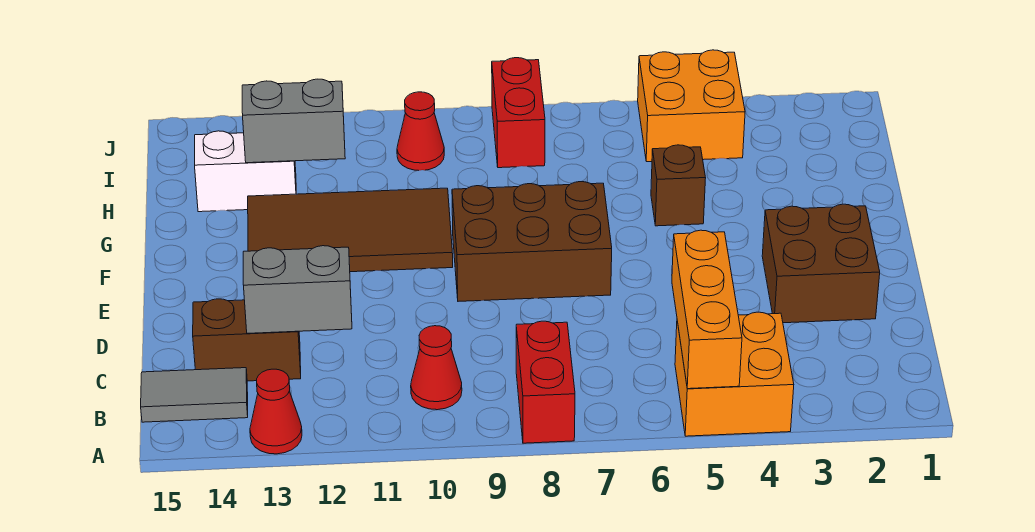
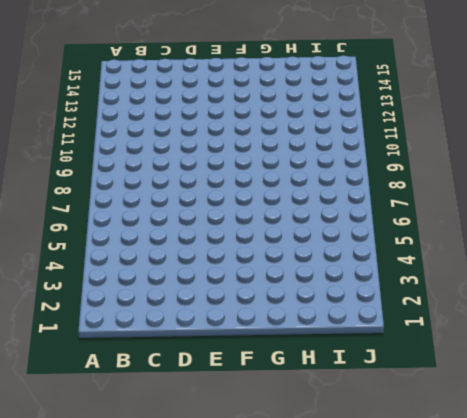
none -> orange 2x2 brick [675,312,794,436]
none -> red 1x2 brick [516,321,575,443]
none -> red 1x1 cone [250,369,302,454]

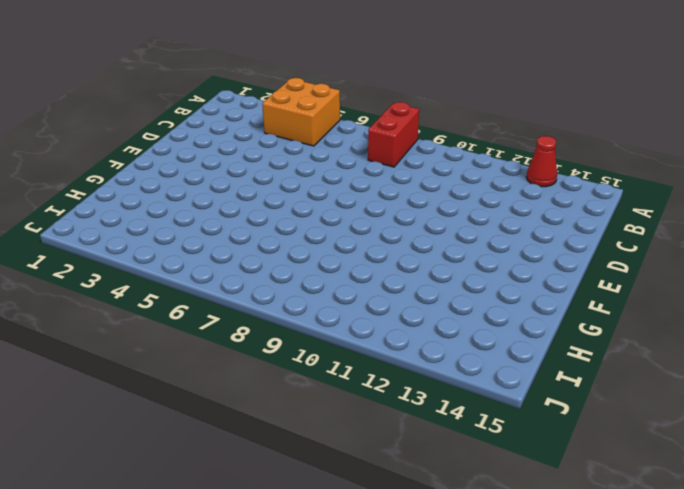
none -> red 1x1 cone [411,326,462,410]
none -> grey 1x2 tile [141,368,248,422]
none -> brown 1x2 brick [193,299,301,381]

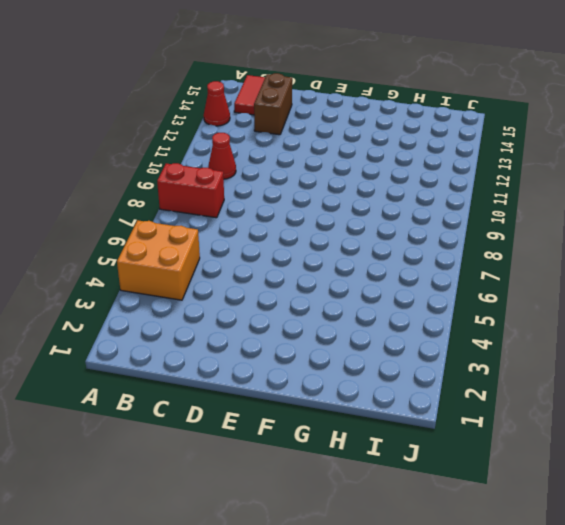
red 1x2 tile [234,75,265,115] -> grey 1x2 tile [141,368,248,422]
none -> brown 2x2 brick [762,204,880,323]
none -> brown 2x3 brick [452,182,612,301]
none -> brown 2x4 tile [248,188,453,272]

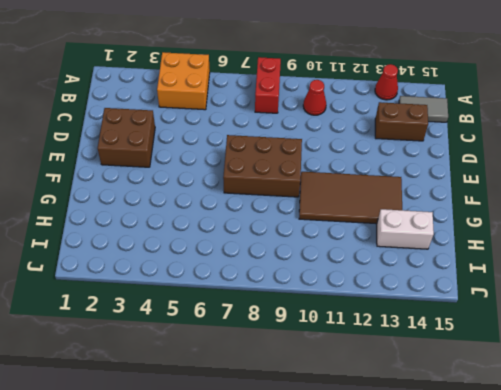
none -> brown 1x1 brick [651,145,706,226]
none -> orange 2x2 brick [638,50,745,162]
none -> red 1x2 brick [492,58,545,168]

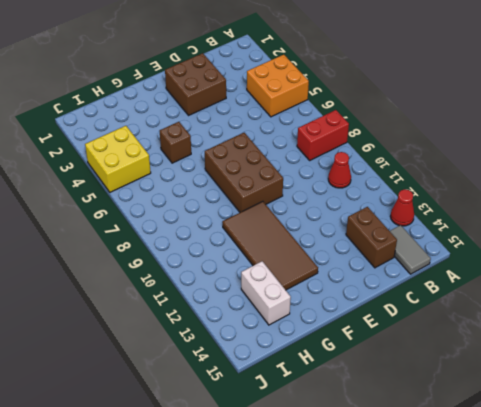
yellow 2x2 brick [85,126,151,192] -> orange 2x2 brick [638,50,745,162]
none -> red 1x2 brick [492,58,545,168]
none -> red 1x1 cone [397,92,444,171]
none -> orange 1x3 brick [672,230,742,389]

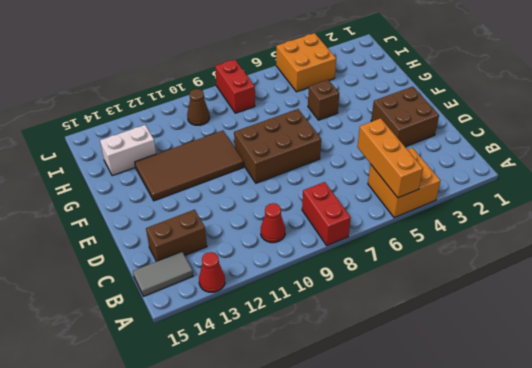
brown 1x1 cone [187,89,210,125] -> red 1x1 cone [397,92,444,171]
none -> grey 1x2 brick [243,246,352,333]
none -> grey 1x2 brick [242,79,345,163]

